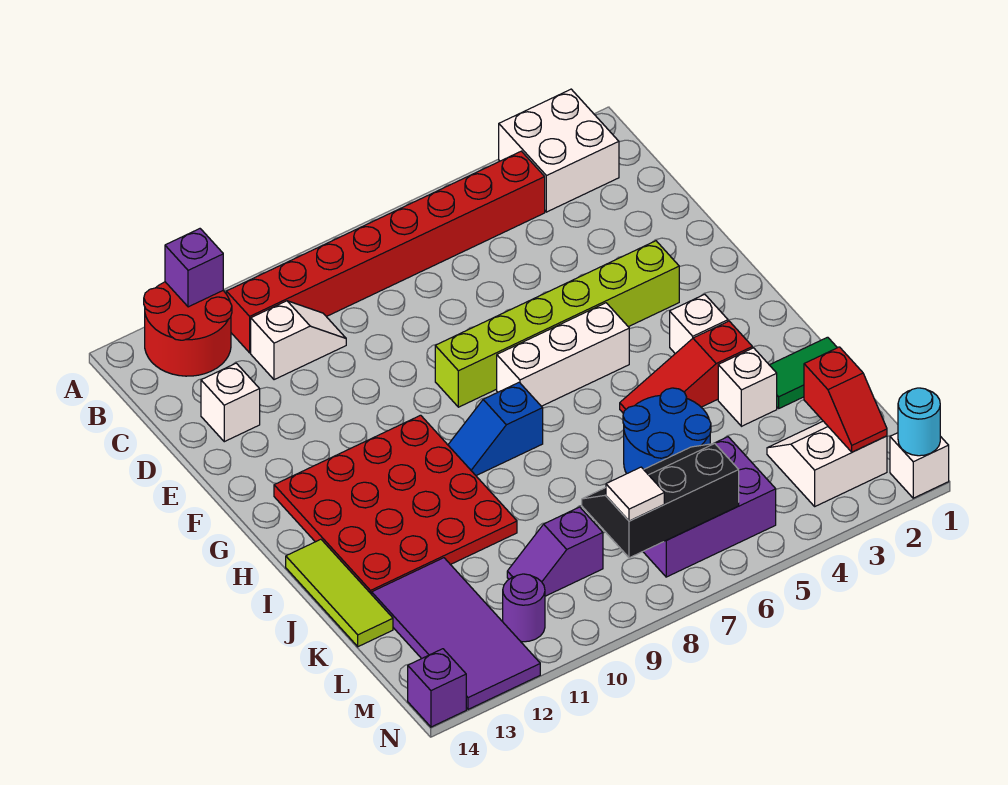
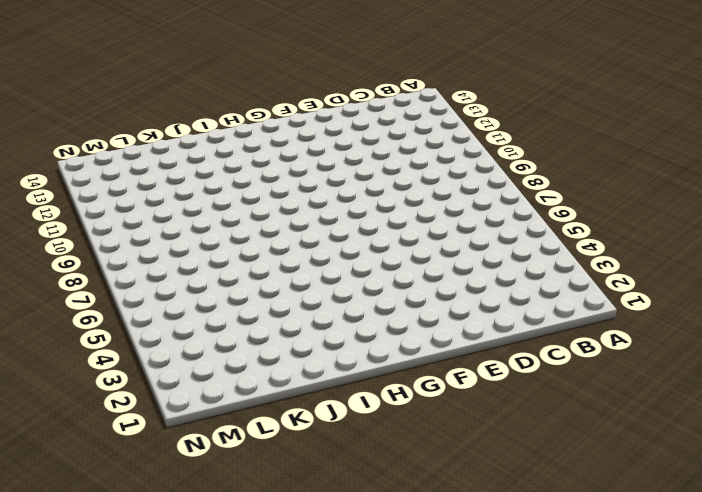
none -> white 2x2 brick [499,89,619,212]
none -> red 2x2 round brick [144,282,232,376]
none -> red 1x8 brick [226,151,545,353]

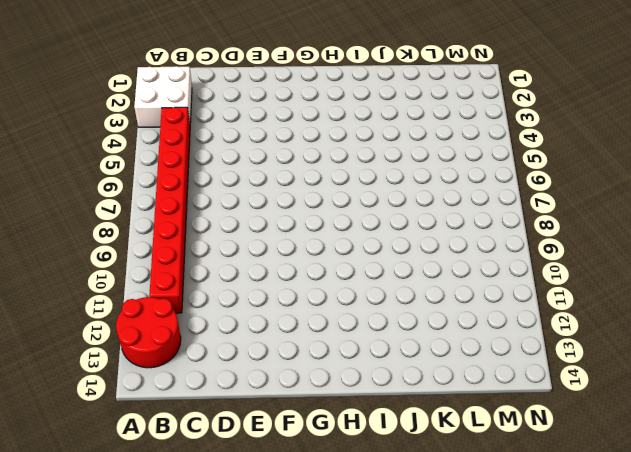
none -> white 1x2 slope [251,301,346,380]
none -> white 1x1 brick [201,363,260,442]
none -> lime 1x6 brick [435,241,679,407]

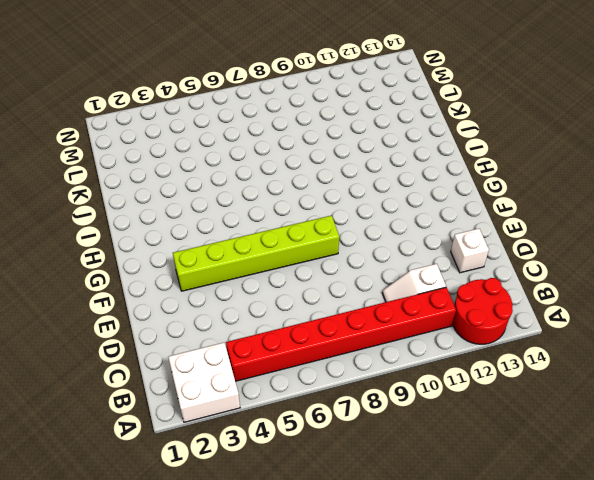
none -> white 1x3 brick [497,303,629,406]
none -> red 4x4 plate [274,415,517,594]
none -> white 1x1 brick [670,294,728,354]

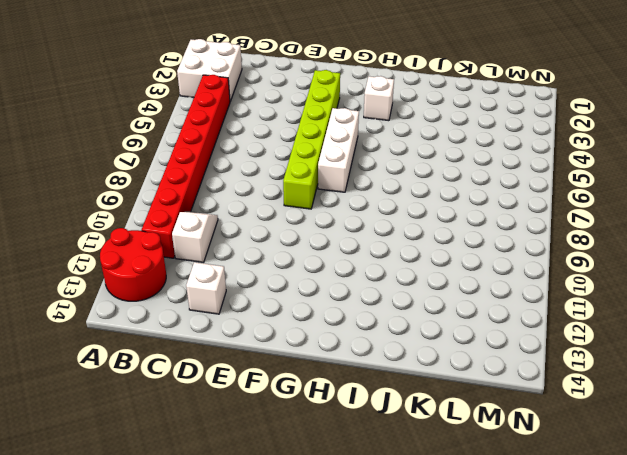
none -> red 4x4 plate [274,415,517,594]
none -> blue 1x2 slope [448,382,543,476]
none -> red 1x3 slope [620,321,752,413]

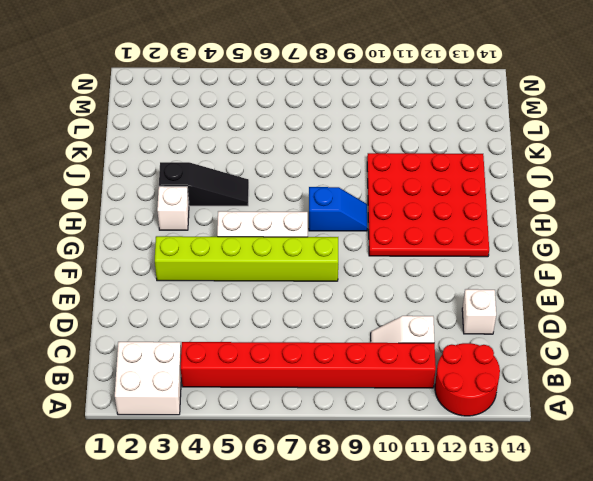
black 1x3 slope [159,162,249,206] -> red 1x3 slope [620,321,752,413]
none -> lime 1x3 tile [286,539,393,647]
none -> green 1x2 tile [770,337,837,408]
none -> white 1x1 brick [718,348,777,426]

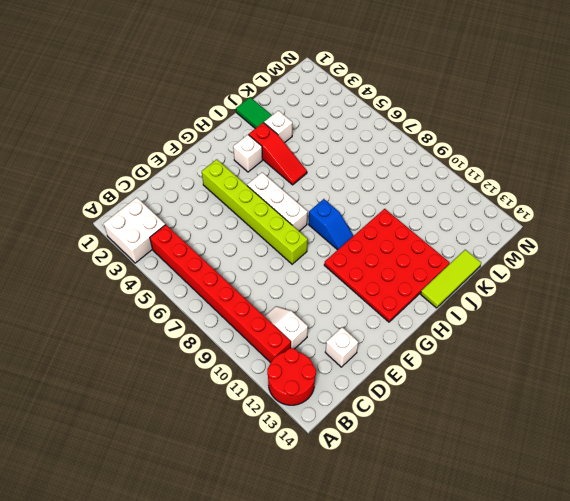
none -> blue 2x2 round brick [623,388,711,474]
none -> purple 2x4 tile [372,558,540,709]
none -> white 2x2 slope [767,421,887,506]

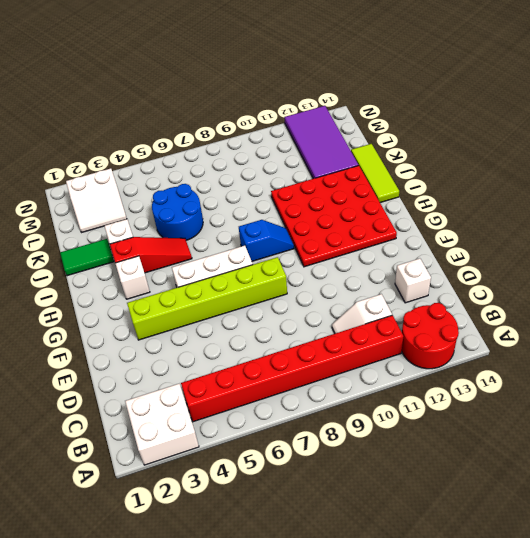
none -> purple 2x3 brick [643,437,776,577]
none -> purple 1x2 slope [507,507,603,596]
none -> purple 1x1 round brick [503,574,545,642]

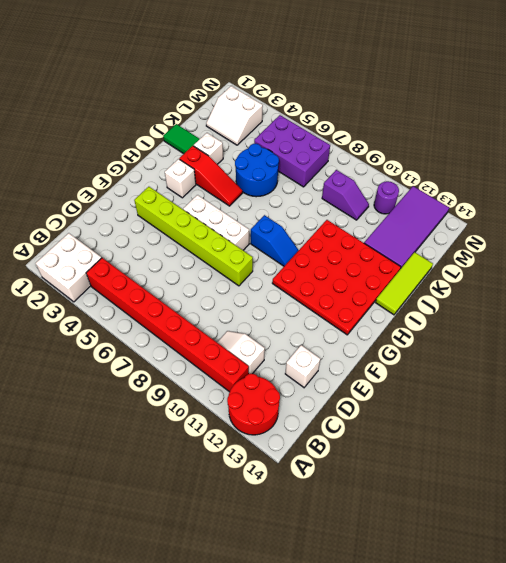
none -> white 1x1 brick [890,433,949,498]
none -> purple 1x1 brick [408,649,466,727]
none -> purple 1x1 brick [165,229,223,307]

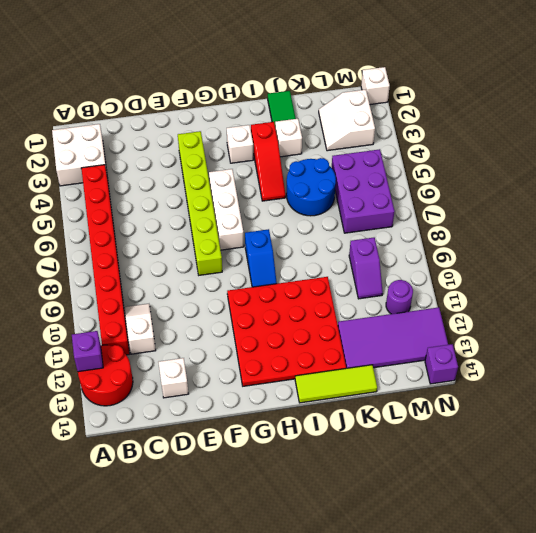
none -> red 1x2 slope [804,347,887,452]
none -> black 2x3 slope [582,443,739,558]
none -> cyan 1x1 round brick [898,388,940,456]

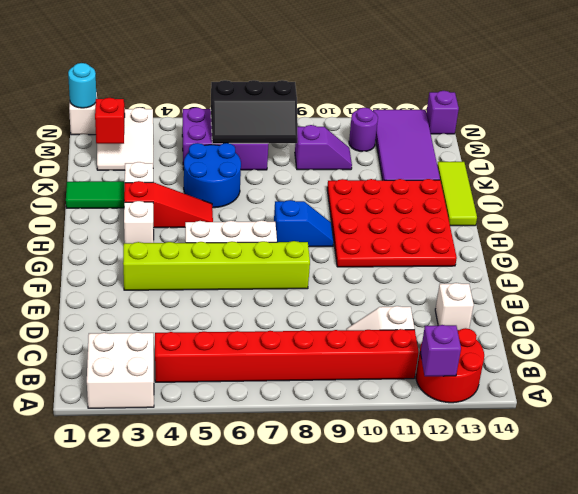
none -> white 1x1 tile [606,467,664,521]

